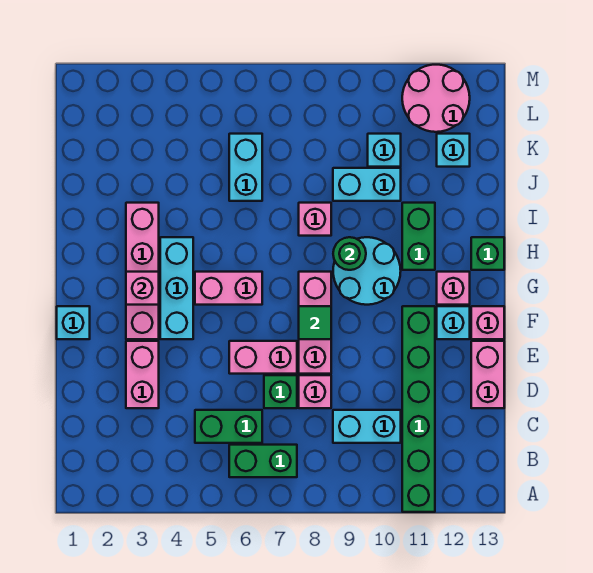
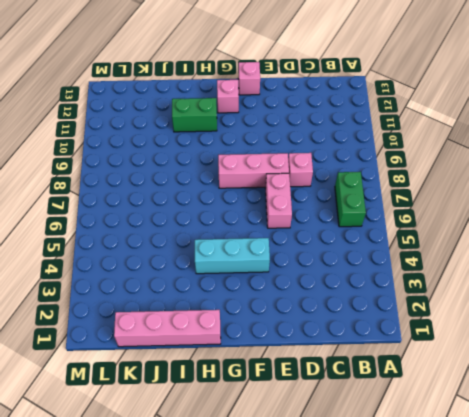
pink 1x4 brick [114,310,221,347] -> pink 1x4 brick moved to [126,203,159,339]
none -> green 1x6 brick [402,306,435,512]
none -> green 1x2 brick [195,410,262,443]
none -> cyan 1x2 brick [333,410,401,443]

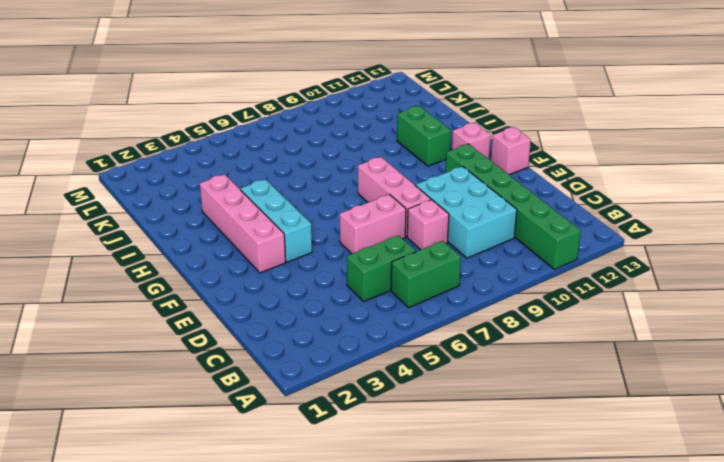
cyan 2x3 brick [416,166,517,258] -> cyan 1x2 brick [333,410,401,443]
none -> pink 1x2 brick [126,341,159,408]
none -> green 1x1 brick [264,375,297,408]
none -> pink 1x2 brick [471,341,504,408]

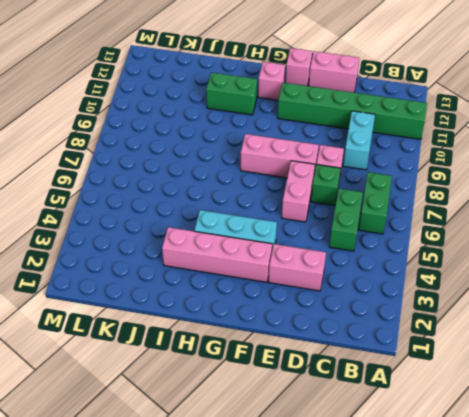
none -> cyan 1x1 brick [57,306,90,339]
none -> cyan 1x1 brick [437,306,470,339]
none -> pink 1x2 brick [195,272,262,305]

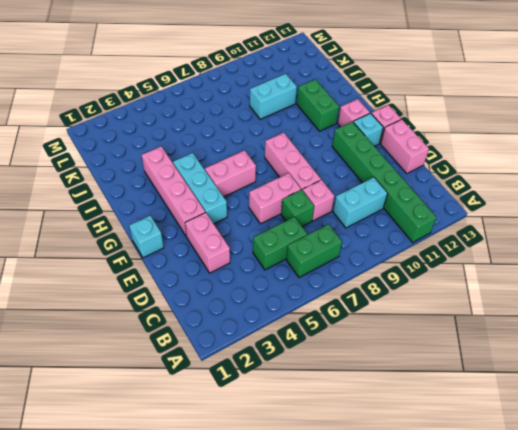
none -> cyan 2x2 round brick [333,237,401,305]
none -> green 1x1 brick [471,237,504,270]
none -> pink 1x1 brick [299,203,331,236]

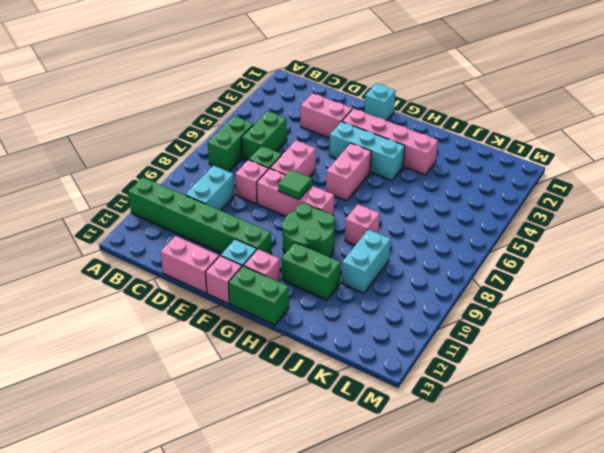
green 2x2 round brick [282,203,335,257] -> cyan 2x2 round brick [333,237,401,305]
green 1x2 brick [228,266,289,325] -> green 1x1 brick [471,237,504,270]
none -> cyan 1x2 brick [229,134,262,201]
none -> cyan 1x1 brick [368,134,401,167]
none -> cyan 1x1 brick [437,134,470,167]

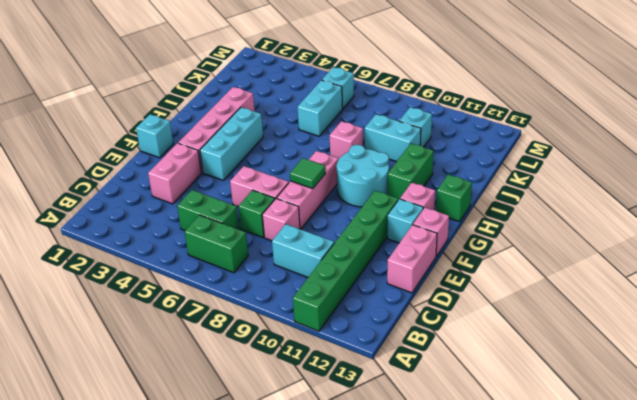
cyan 1x1 brick [322,67,354,108] -> cyan 1x1 brick moved to [437,134,470,167]
none -> pink 1x2 brick [195,272,262,305]
none -> pink 2x2 round brick [402,65,470,132]
none -> pink 1x1 brick [126,272,159,305]

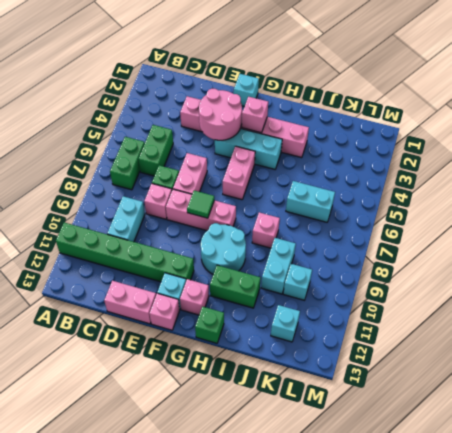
pink 2x2 round brick [199,89,242,140] -> pink 2x2 round brick moved to [402,65,470,132]
none -> green 1x1 round brick [333,237,366,270]

